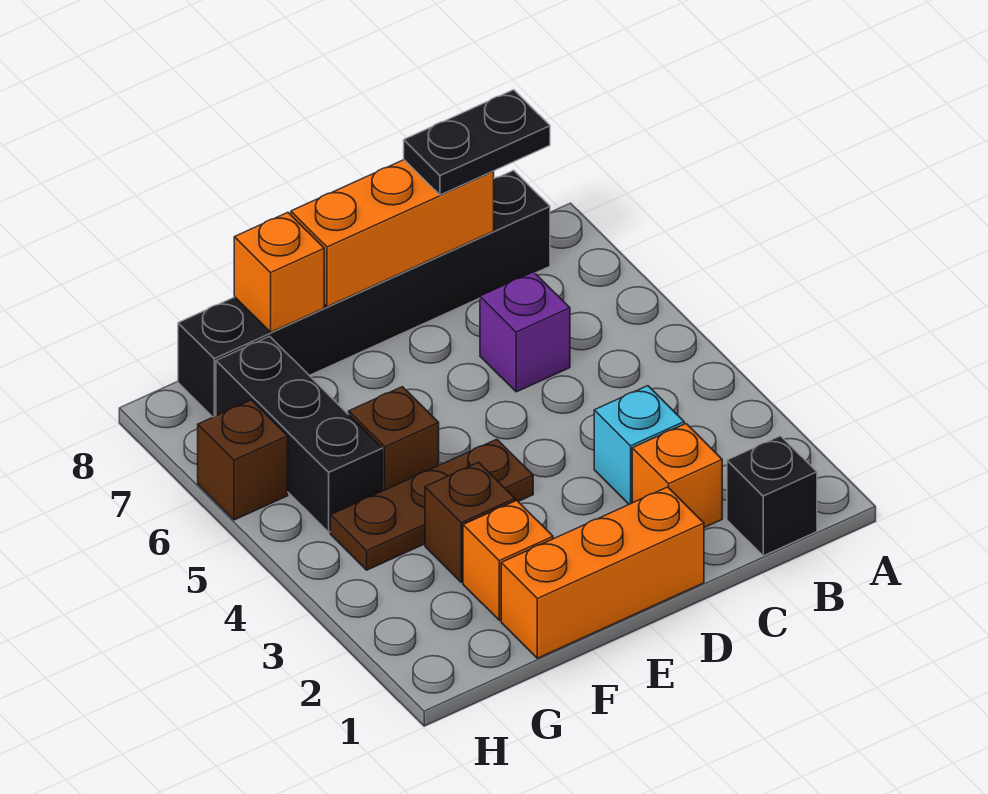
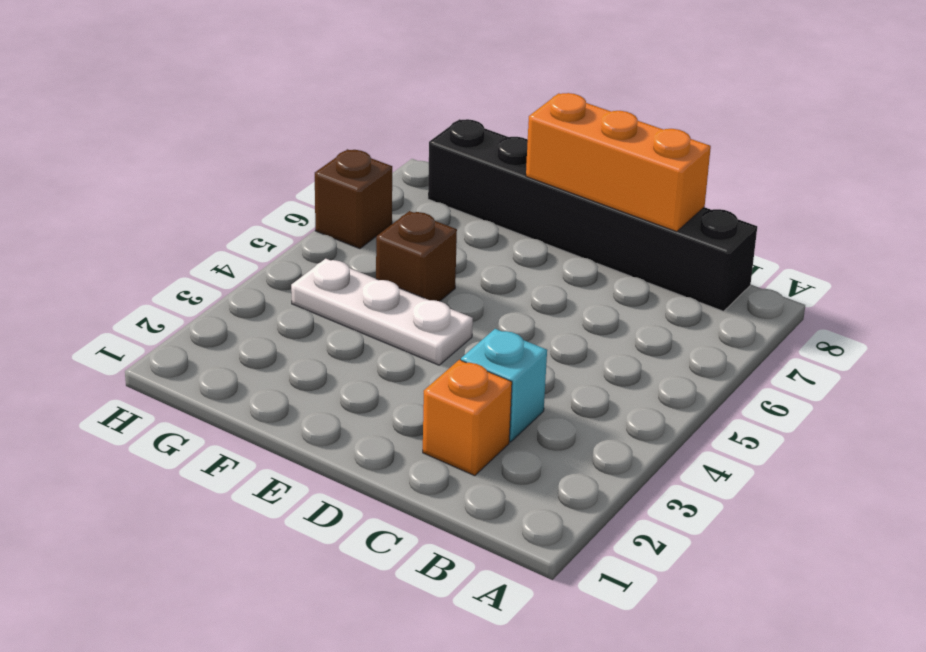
white 1x3 plate [291,259,473,365] -> brown 1x3 plate [330,439,533,570]
none -> black 1x1 brick [727,436,817,556]
none -> purple 1x1 brick [480,272,570,392]
none -> orange 1x3 brick [501,487,704,658]

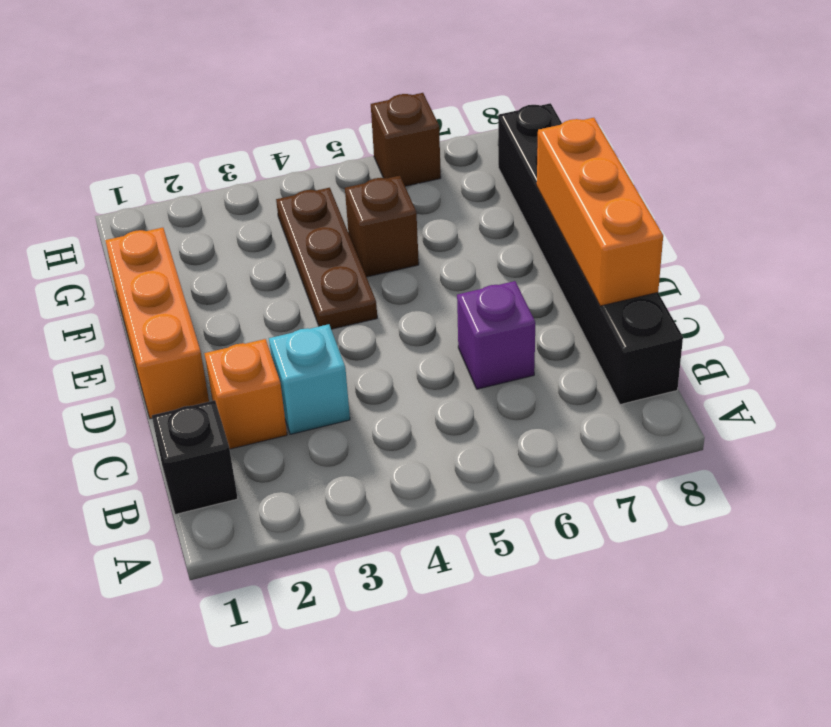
none -> orange 1x1 brick [463,500,553,620]
none -> brown 1x1 brick [425,462,515,582]
none -> black 1x3 brick [216,336,382,532]

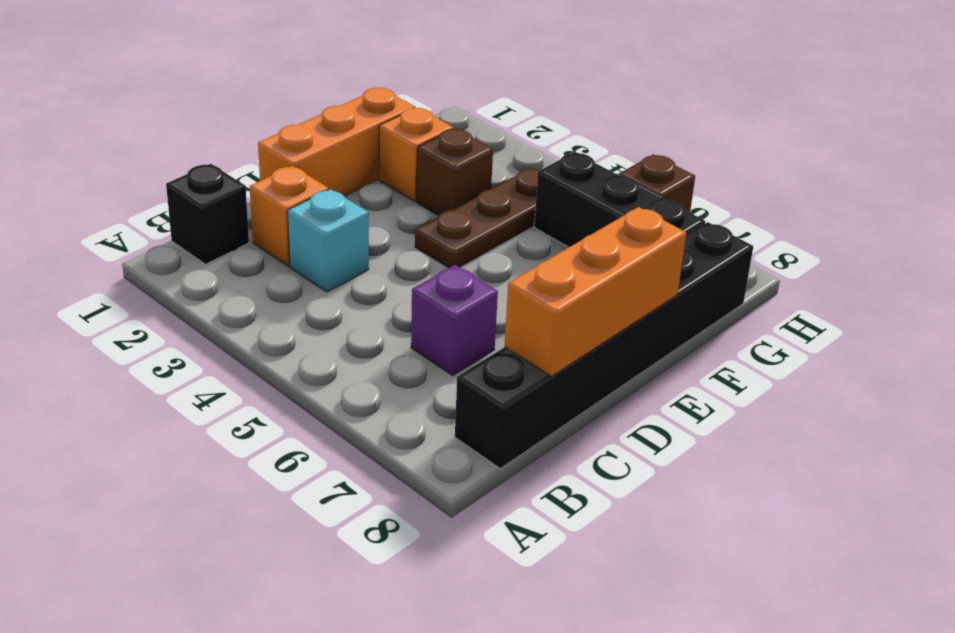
none -> brown 1x1 brick [349,387,439,491]
none -> orange 1x1 brick [234,213,324,332]
none -> black 1x2 plate [404,90,550,195]

